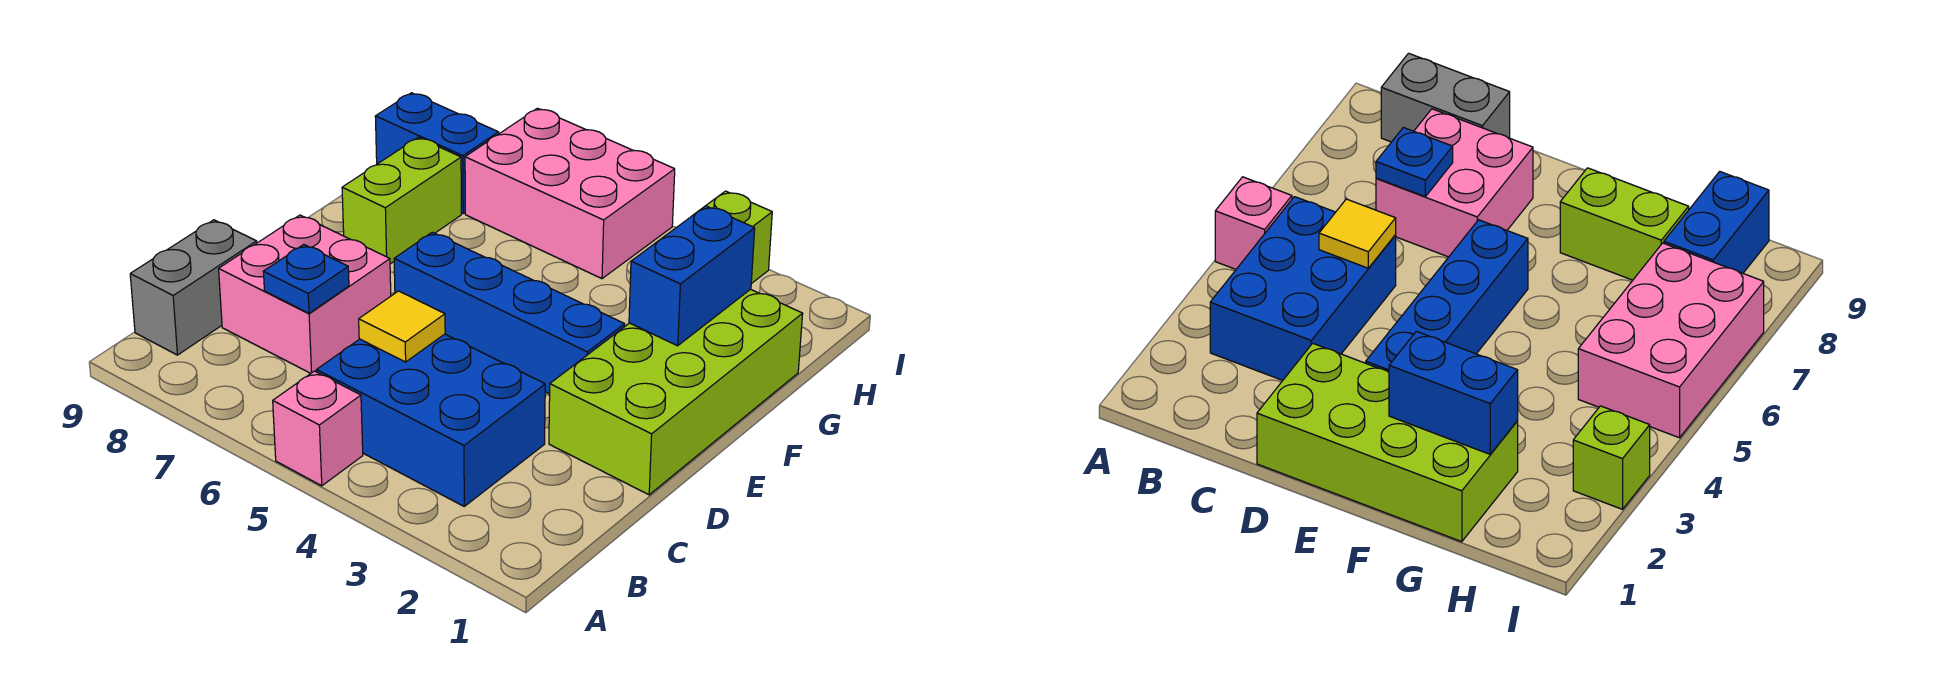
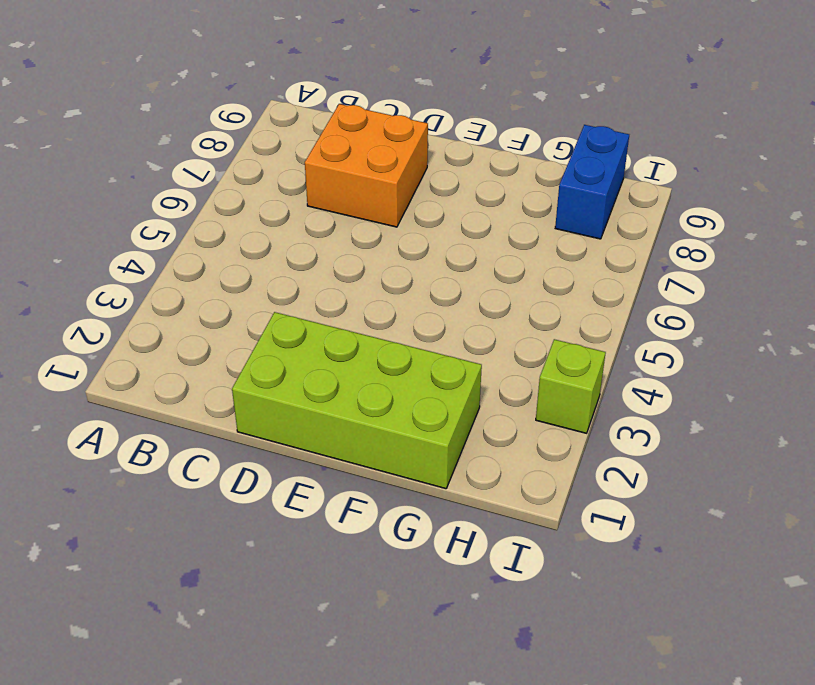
orange 2x2 brick [305,104,428,227] -> pink 2x2 brick [219,215,391,374]
none -> pink 1x1 brick [273,371,363,486]
none -> blue 2x3 brick [317,334,545,506]
none -> grey 1x2 brick [130,220,257,355]

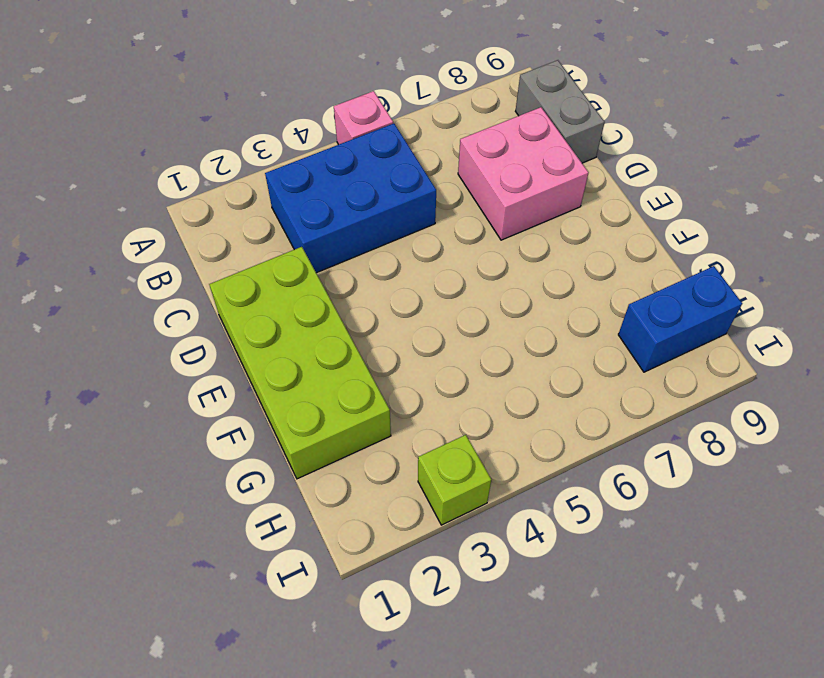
none -> blue 1x4 brick [394,232,625,394]
none -> lime 1x2 brick [342,138,461,264]
none -> pink 2x3 brick [465,108,675,279]

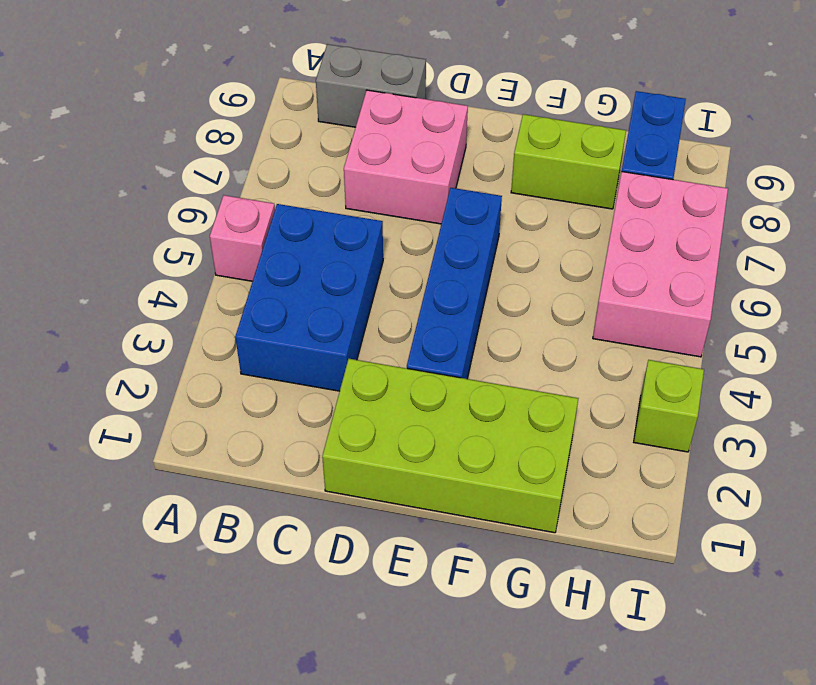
none -> yellow 1x1 tile [359,291,445,362]
none -> blue 1x1 plate [264,245,349,313]
none -> blue 1x2 brick [629,206,755,346]

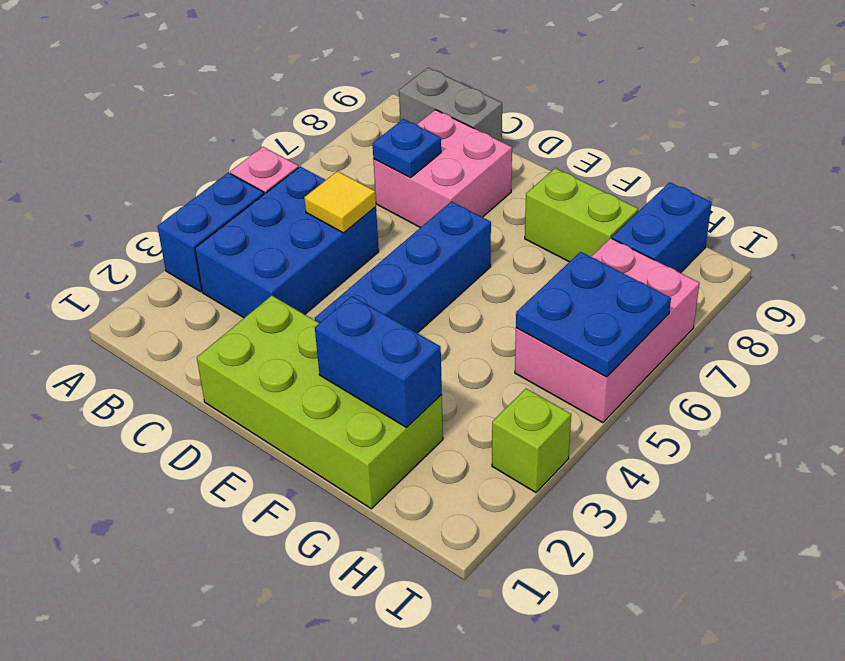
blue 1x2 brick [157,173,264,292] -> none
blue 2x2 plate [516,252,671,377] -> none

